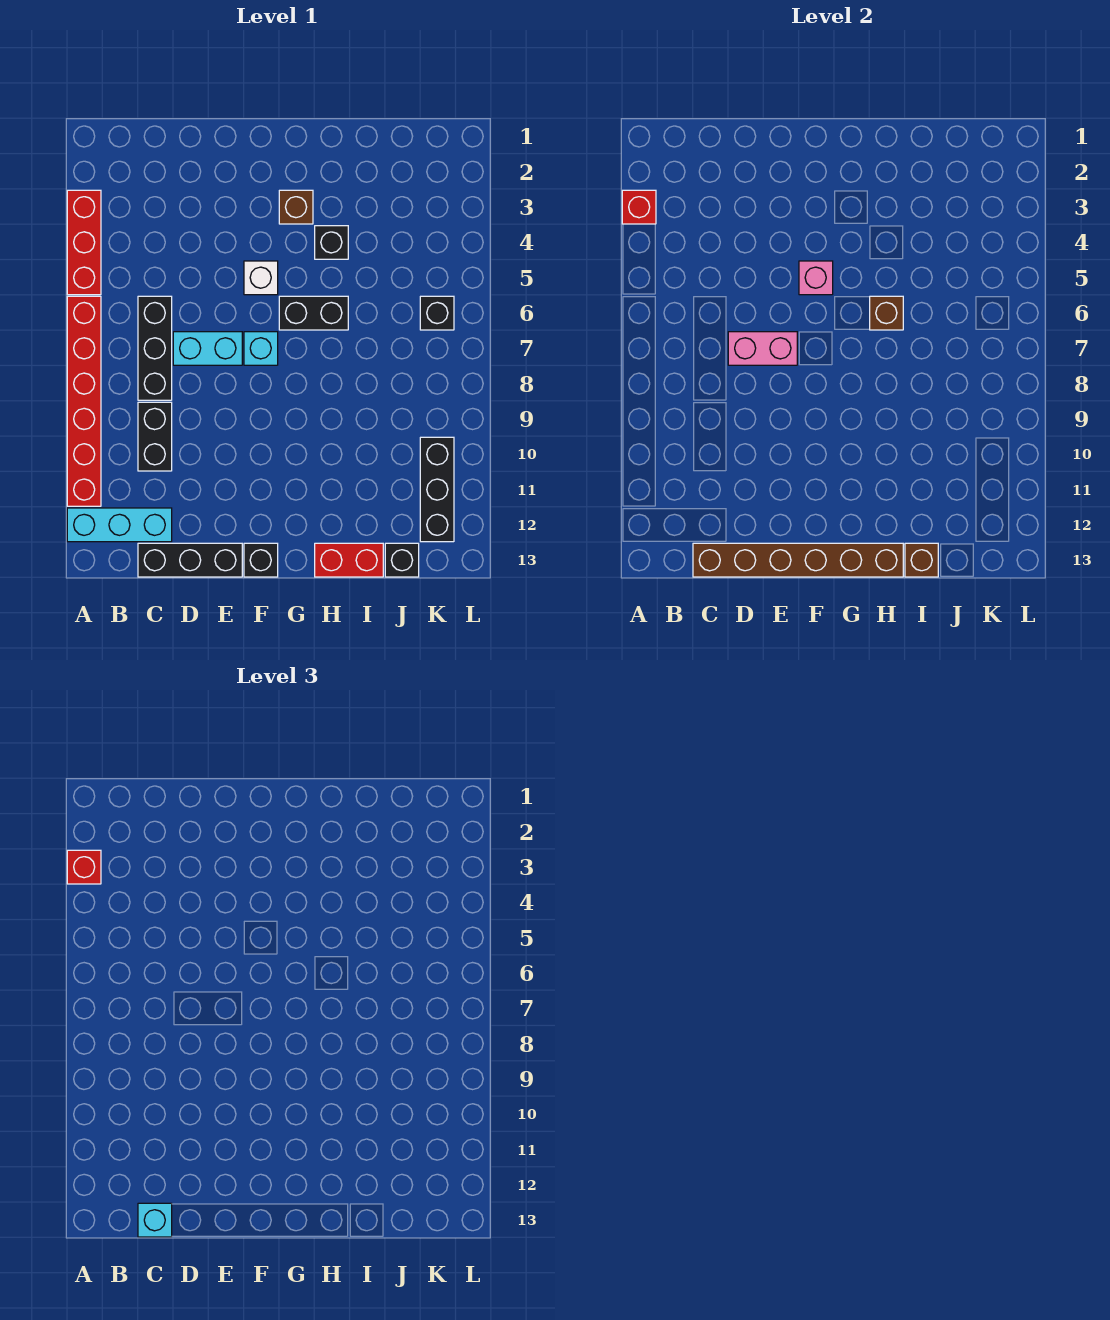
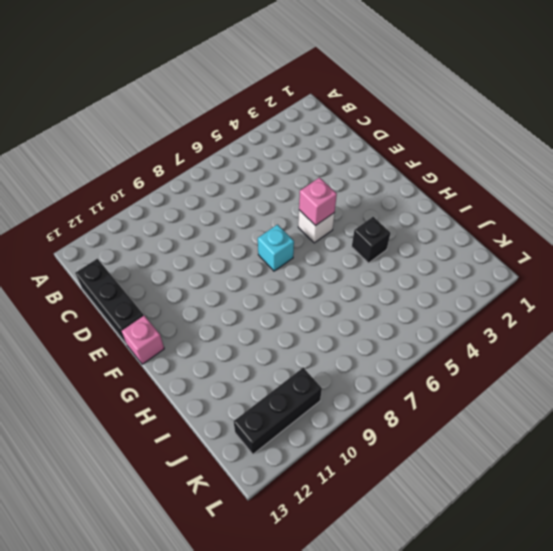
pink 1x1 brick [122,316,164,364] -> black 1x1 brick [244,543,278,577]
none -> red 1x3 brick [67,190,101,295]
none -> red 1x6 brick [67,296,101,506]
none -> cyan 1x3 brick [67,508,172,542]

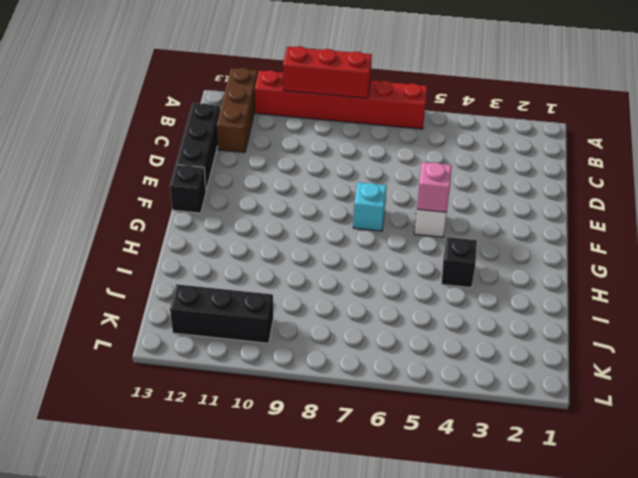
red 1x3 brick [283,46,372,98] -> red 1x3 brick moved to [67,190,101,295]
brown 1x3 brick [216,68,258,153] -> cyan 1x3 brick [67,508,172,542]
none -> black 1x3 brick [138,296,172,400]
none -> black 1x2 brick [138,402,172,471]
none -> cyan 1x2 brick [173,332,242,365]

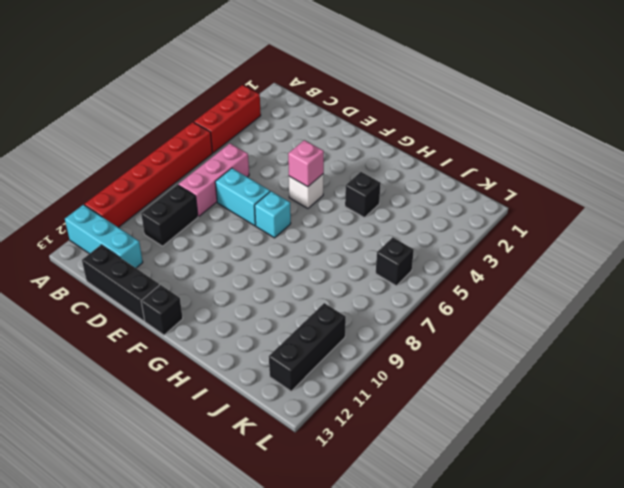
pink 1x3 brick [178,144,249,216] -> black 1x3 brick [138,296,172,400]
none -> brown 1x1 brick [279,190,313,224]
none -> black 1x2 brick [279,296,348,330]
none -> red 1x2 brick [315,543,383,577]

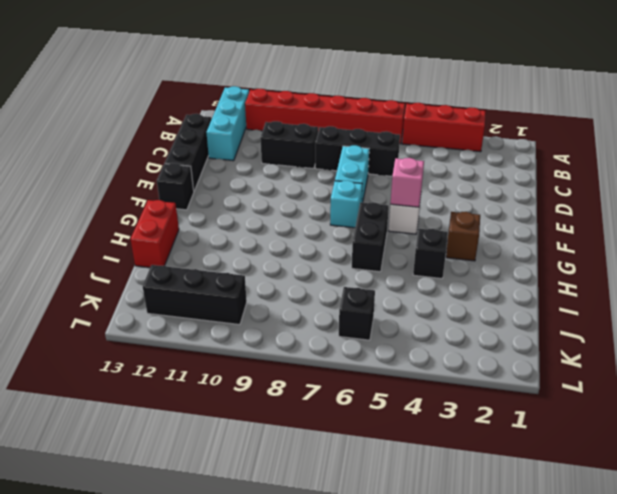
none -> black 1x1 brick [385,543,419,577]
none -> red 1x1 brick [622,190,656,224]
none -> brown 1x6 brick [693,543,903,577]

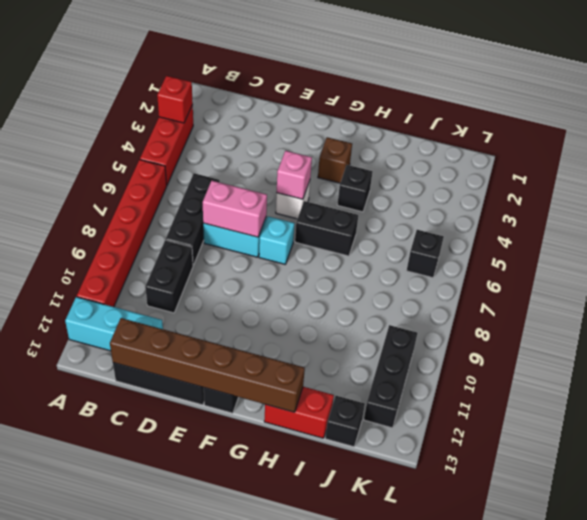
none -> brown 1x1 brick [870,296,903,330]
none -> brown 1x1 brick [905,543,938,577]
none -> red 1x1 brick [67,850,101,884]

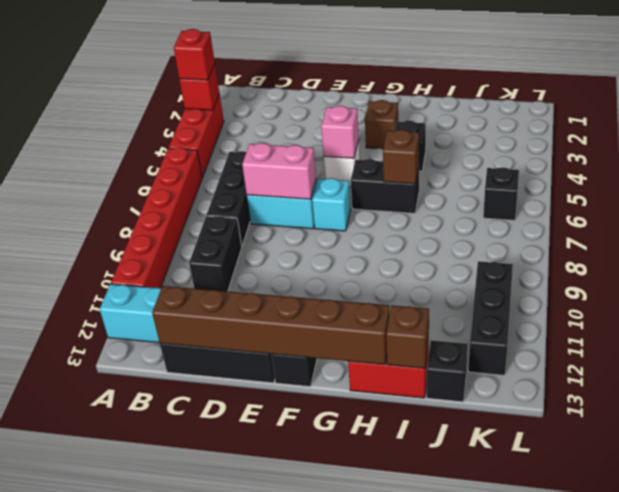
none -> cyan 1x1 brick [138,1203,172,1237]

